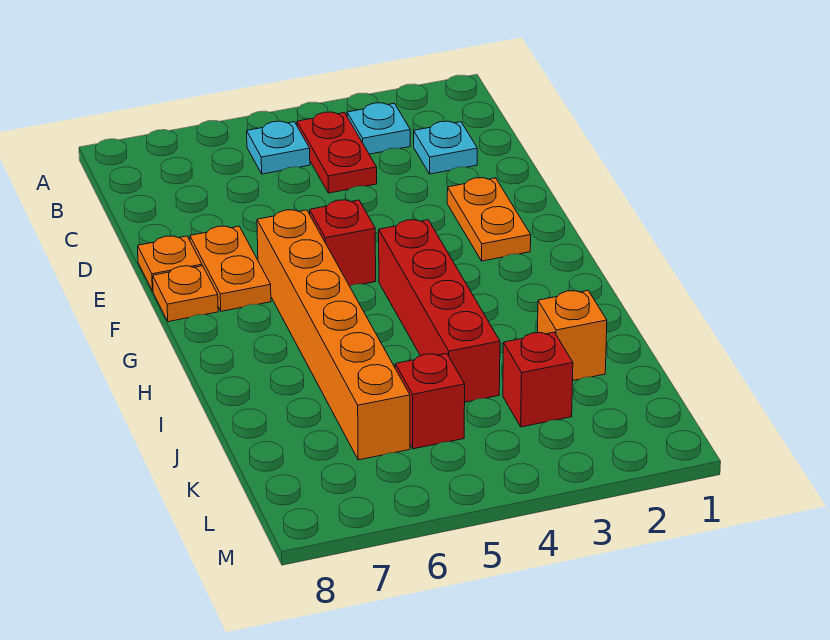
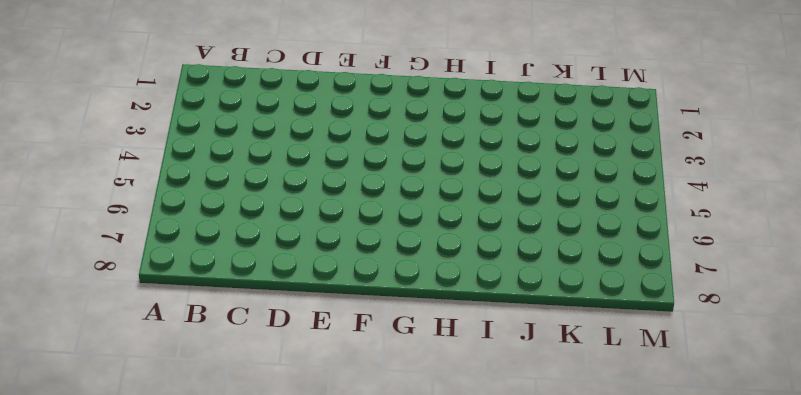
none -> cyan 1x1 plate [347,103,410,154]
none -> red 1x2 plate [297,112,377,193]
none -> cyan 1x1 plate [247,121,310,174]

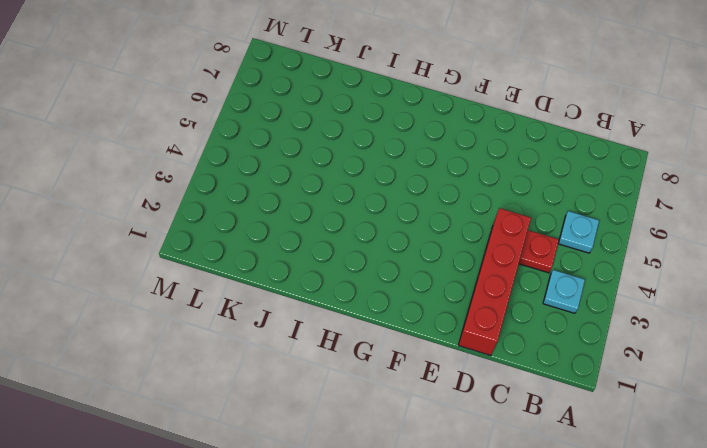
red 1x1 plate [519,230,559,273] -> red 1x2 plate [297,112,377,193]
red 1x4 brick [459,208,531,356] -> red 1x4 brick turned to [379,220,500,402]
none -> cyan 1x1 plate [414,121,477,174]
none -> orange 1x2 plate [447,178,531,261]
none -> orange 1x2 plate [190,226,271,311]

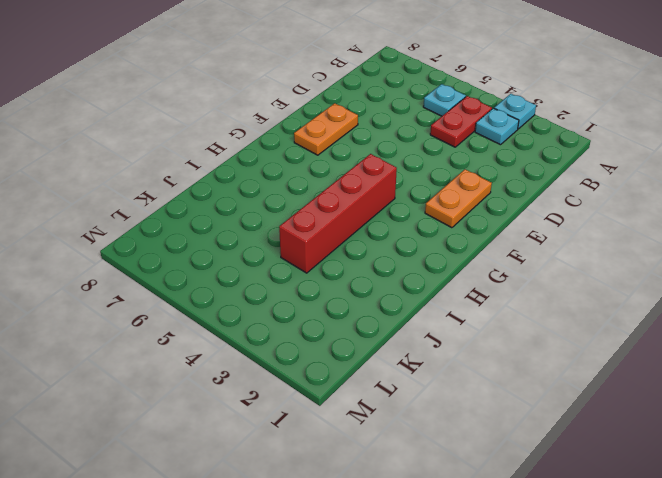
cyan 1x1 plate [494,94,536,129] -> cyan 1x1 plate moved to [414,121,477,174]
none -> orange 1x1 plate [138,236,202,291]
none -> red 1x1 brick [310,200,376,286]
none -> orange 1x6 brick [257,210,410,460]

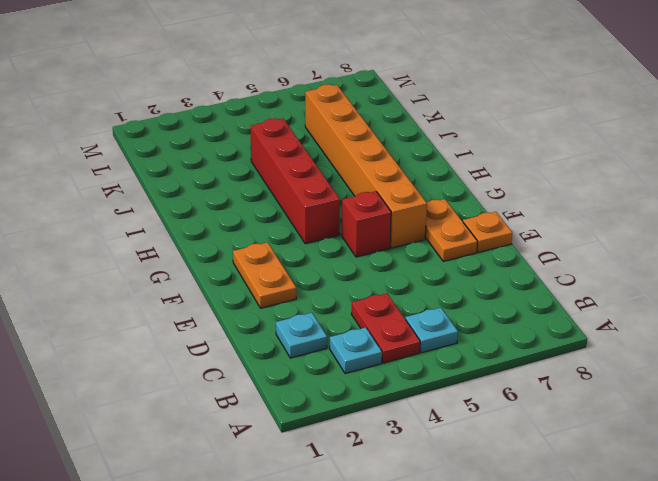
none -> orange 1x1 plate [153,266,218,322]
none -> orange 1x1 brick [538,291,607,381]
none -> red 1x1 brick [503,332,573,427]

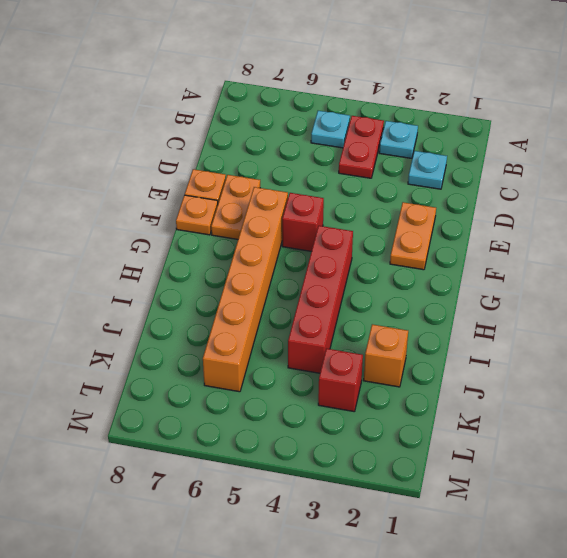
none -> red 1x1 brick [395,353,465,449]

